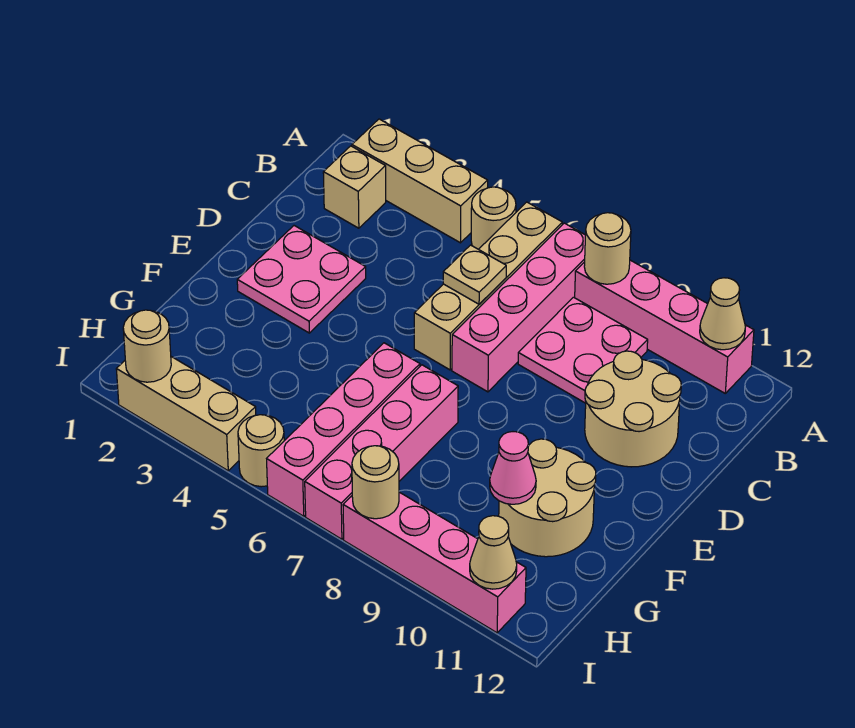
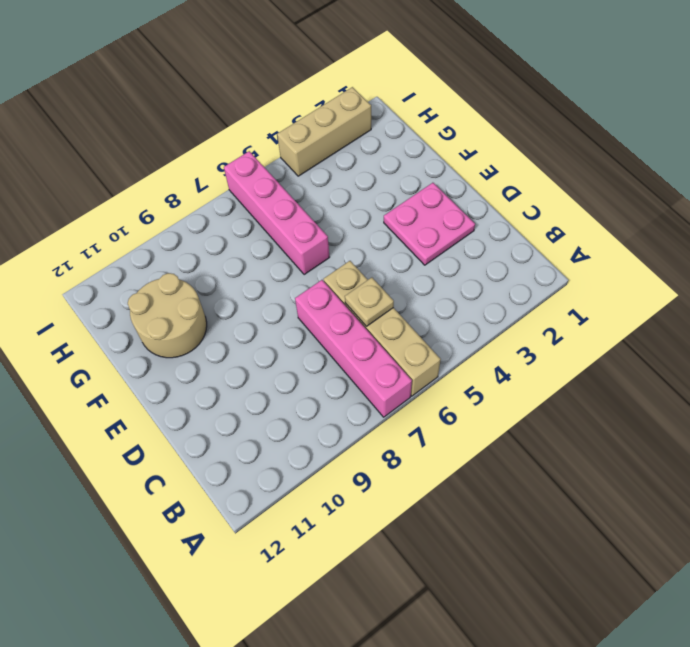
none -> tan 1x3 brick [352,119,488,243]
none -> tan 1x1 round brick [471,187,516,249]
none -> pink 1x4 brick [575,260,754,393]

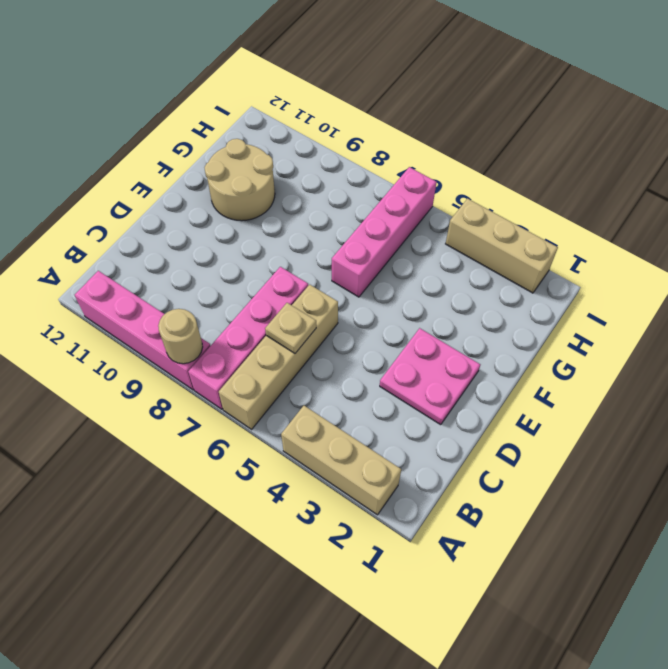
none -> tan 1x1 round brick [471,187,516,249]
none -> tan 1x1 brick [323,146,386,228]
none -> pink 2x2 plate [518,297,648,403]

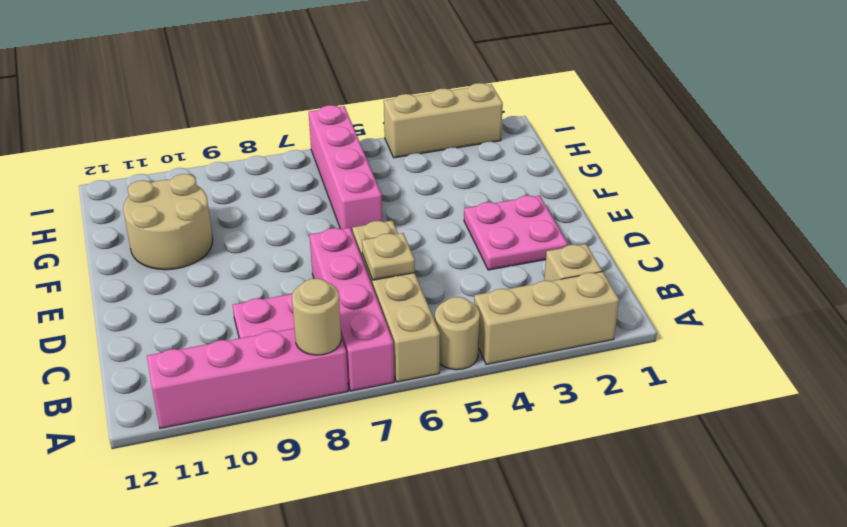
none -> tan 2x2 round brick [585,351,681,467]
none -> pink 1x4 brick [305,365,458,539]
none -> tan 1x1 round brick [238,415,284,487]

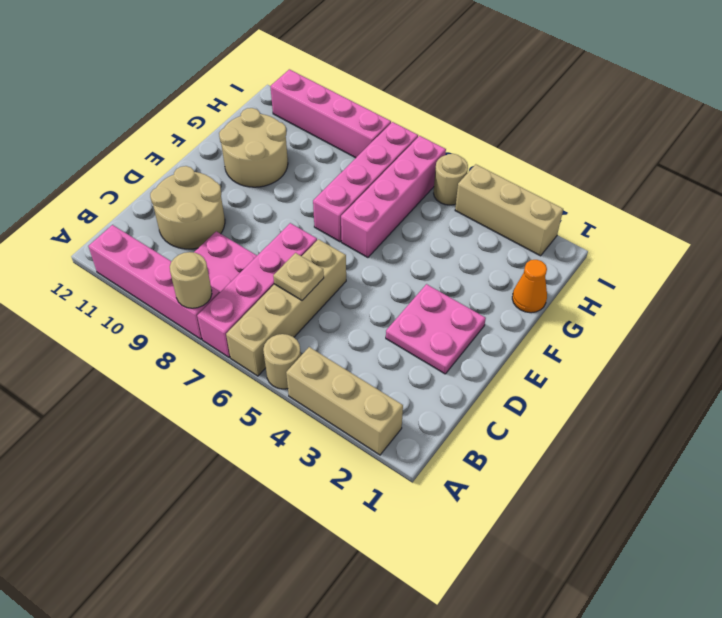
orange 1x1 cone [512,260,547,313] -> none
none -> tan 1x1 brick [323,146,386,228]
none -> tan 1x1 cone [700,278,745,350]
none -> pink 1x1 cone [490,432,536,504]

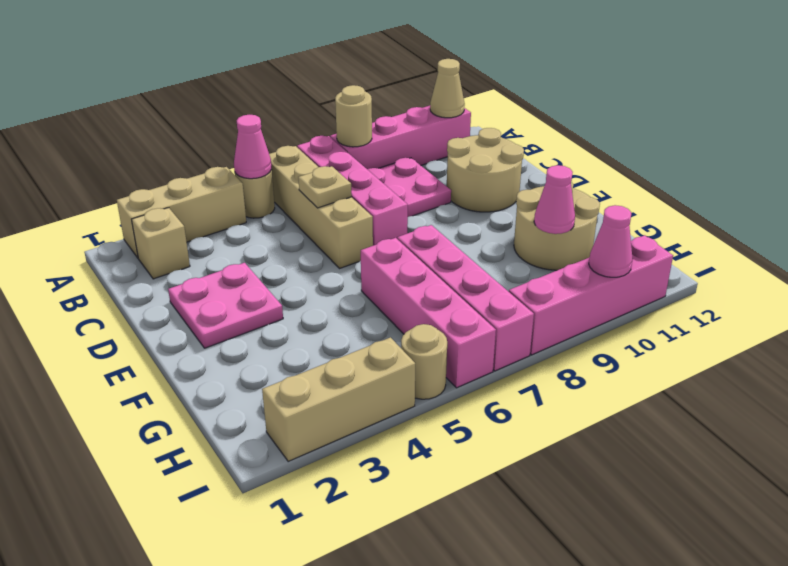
pink 1x1 cone [234,115,272,179] -> none
pink 1x1 cone [589,205,632,277] -> none
none -> tan 1x1 round brick [123,310,171,382]
none -> tan 1x1 round brick [352,446,399,519]
none -> tan 1x1 cone [470,516,517,589]

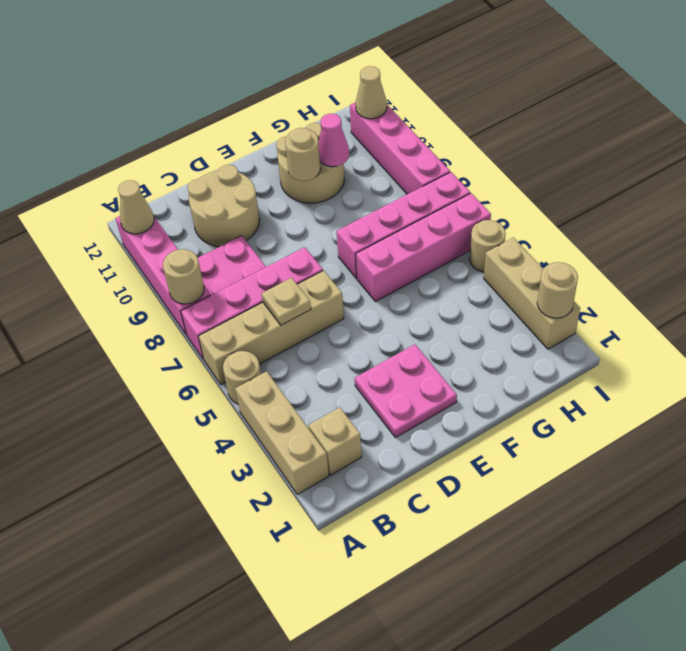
tan 1x1 round brick [285,128,321,181] -> tan 1x1 round brick moved to [352,446,399,519]

